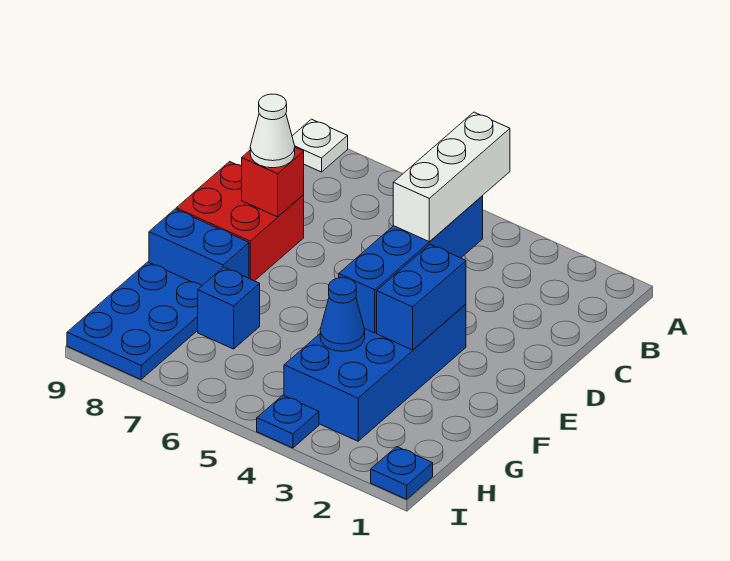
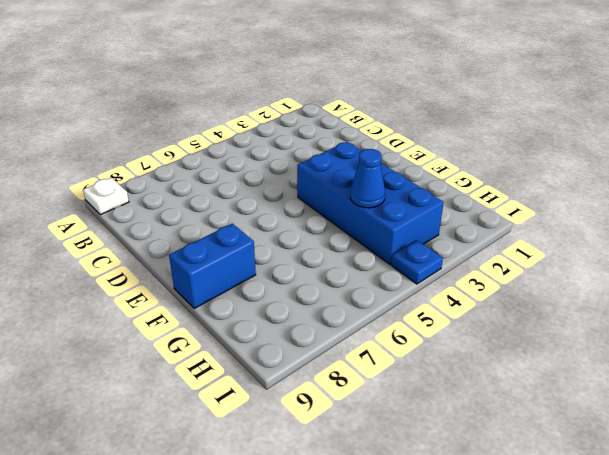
none -> red 2x2 brick [176,162,304,281]
none -> blue 1x1 brick [198,267,260,349]
none -> blue 2x3 plate [67,262,202,379]

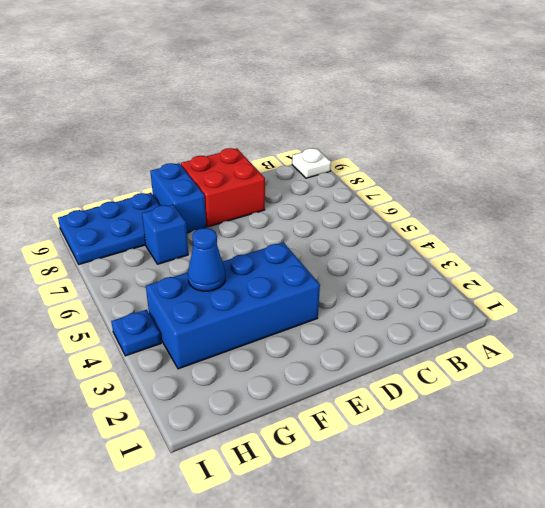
none -> blue 1x1 plate [371,447,433,499]
none -> blue 1x4 brick [339,196,483,333]
none -> red 1x1 brick [242,147,304,217]

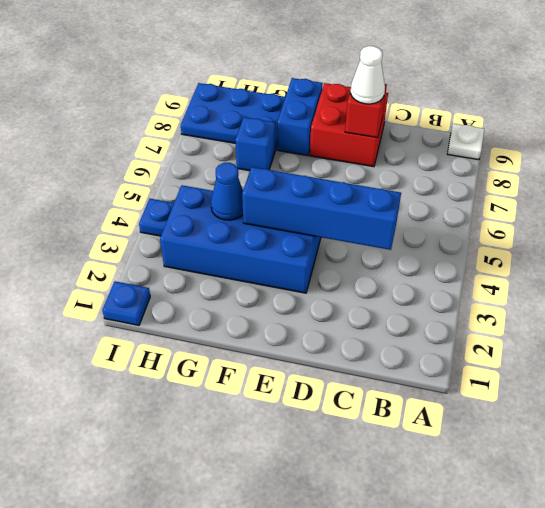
none -> blue 1x2 brick [377,244,466,350]
none -> white 1x3 brick [393,112,510,241]

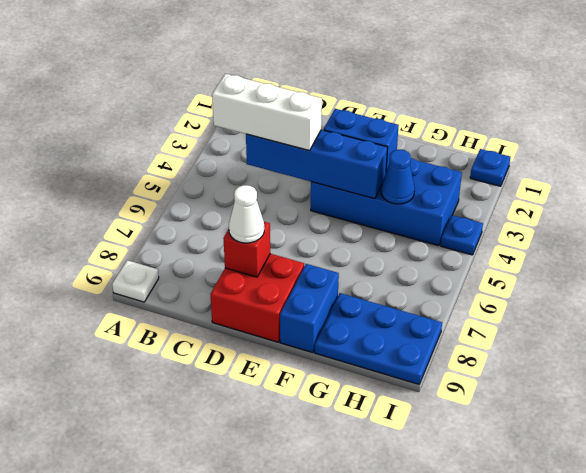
none -> blue 1x1 brick [198,267,260,349]

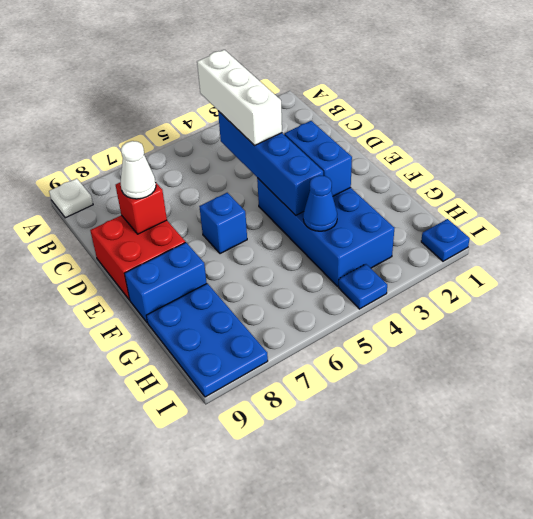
blue 1x1 brick [199,193,247,254] -> blue 1x1 brick moved to [198,267,260,349]

